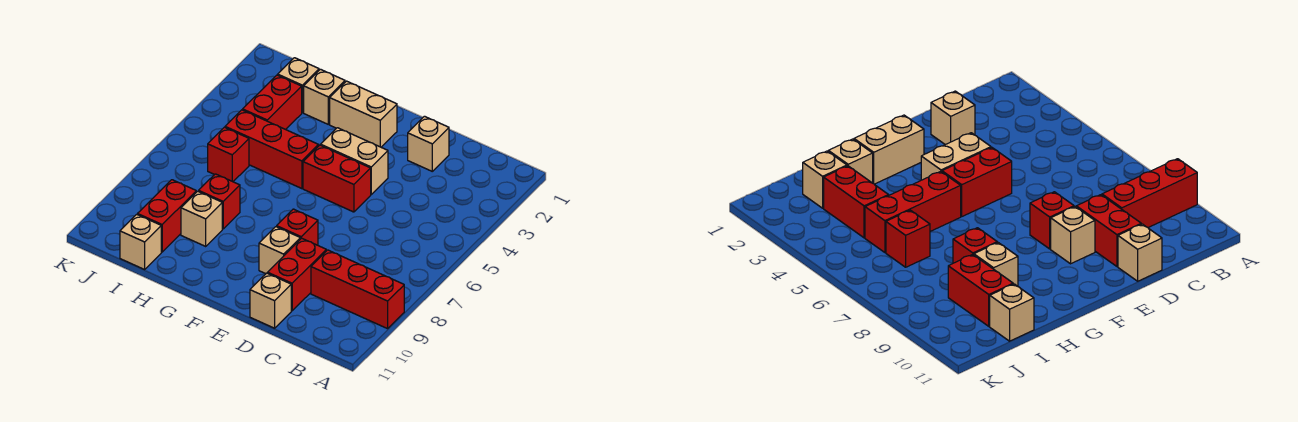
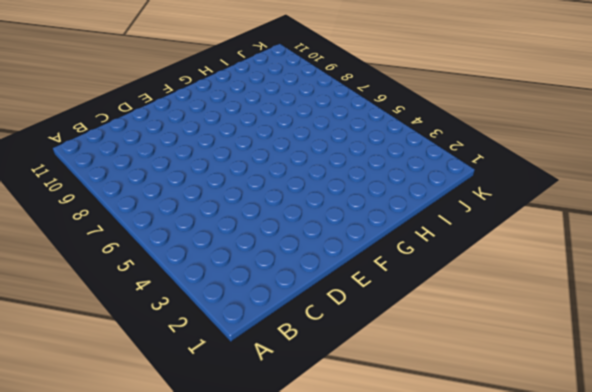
none -> red 1x3 brick [311,250,404,329]
none -> tan 1x1 brick [408,116,449,171]
none -> red 1x2 brick [267,238,326,311]

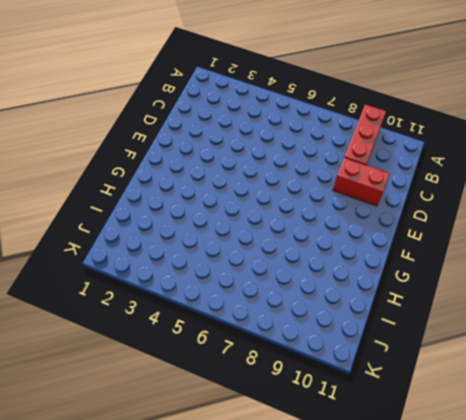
none -> tan 1x1 brick [408,116,449,171]
none -> tan 1x1 brick [250,273,291,328]
none -> tan 1x2 brick [321,128,388,194]

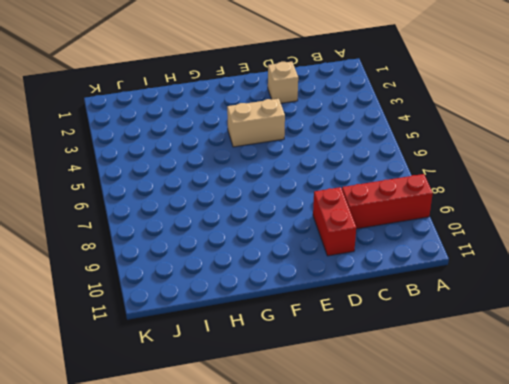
none -> tan 1x1 brick [250,273,291,328]
none -> red 1x2 brick [303,145,371,212]
none -> red 1x1 brick [277,209,318,245]

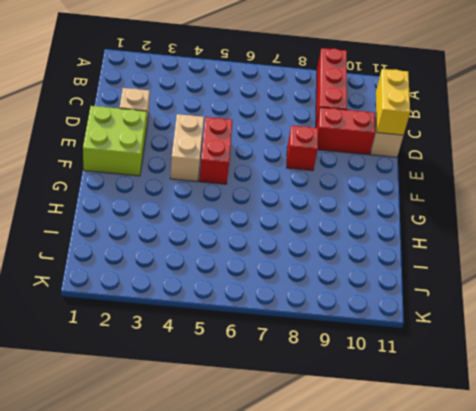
yellow 1x2 brick [376,69,410,135] -> none
lime 2x2 brick [83,106,147,176] -> tan 1x2 brick [330,81,397,147]
none -> tan 1x1 brick [259,227,300,274]
none -> red 1x3 brick [225,110,319,189]
none -> tan 1x1 brick [304,69,345,124]

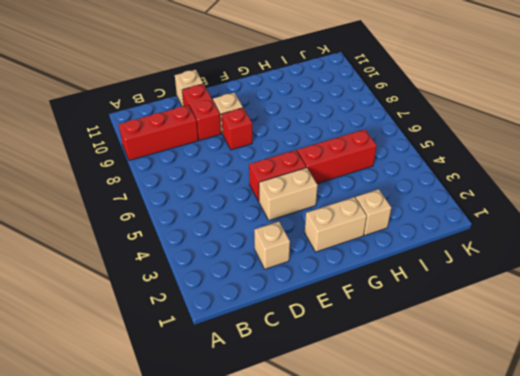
none -> red 1x1 brick [199,174,240,229]
none -> tan 1x1 brick [181,191,222,246]
none -> tan 1x1 brick [278,58,319,113]

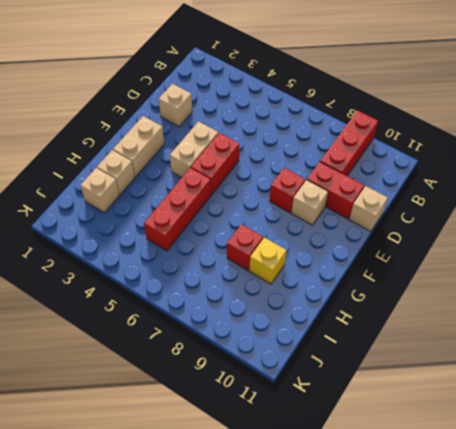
yellow 1x1 brick [249,238,287,284] -> tan 1x1 brick [181,191,222,246]
none -> red 1x2 brick [243,75,302,130]
none -> red 1x1 brick [208,127,249,182]
none -> red 1x2 brick [138,180,196,252]

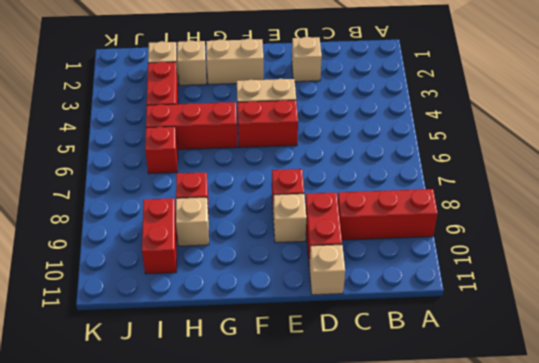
none -> tan 1x1 brick [120,214,161,269]

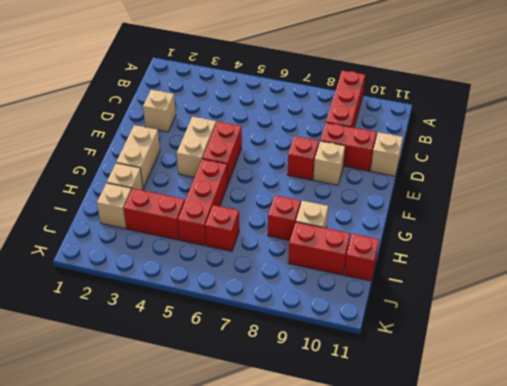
red 1x1 brick [344,234,379,281] -> tan 1x1 brick [120,214,161,269]

